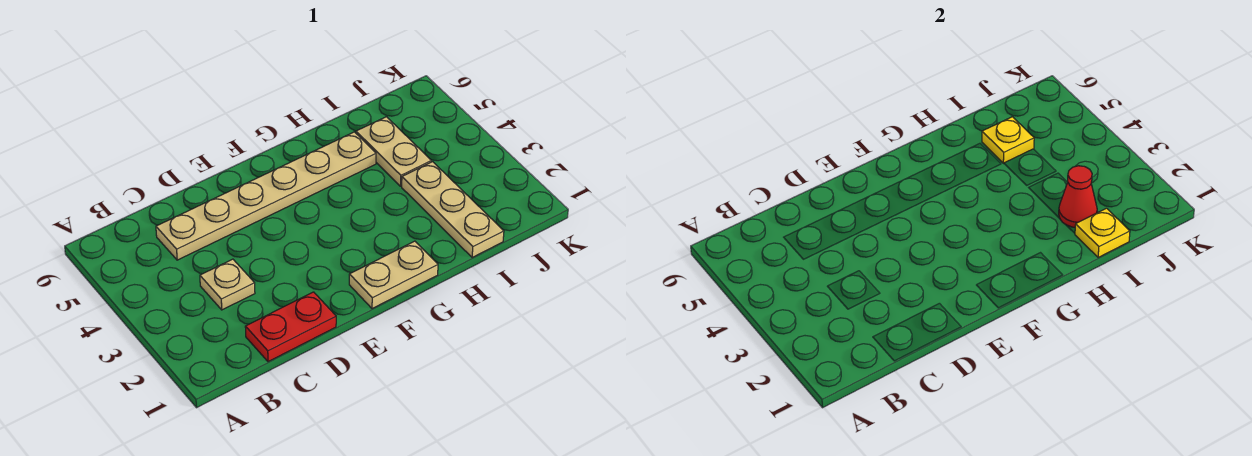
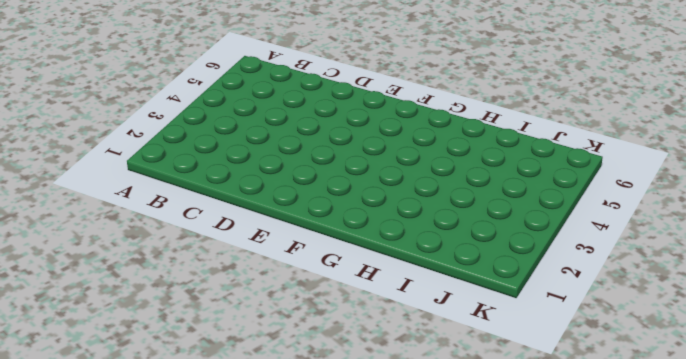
none -> red 1x2 plate [245,292,336,362]
none -> tan 1x1 plate [200,259,255,310]

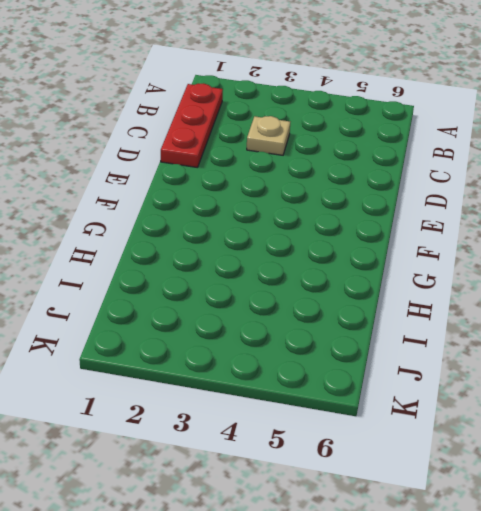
red 1x3 plate [161,83,223,167] -> red 1x2 plate [245,292,336,362]
none -> tan 1x6 plate [156,132,376,260]
none -> tan 1x2 plate [349,241,438,309]

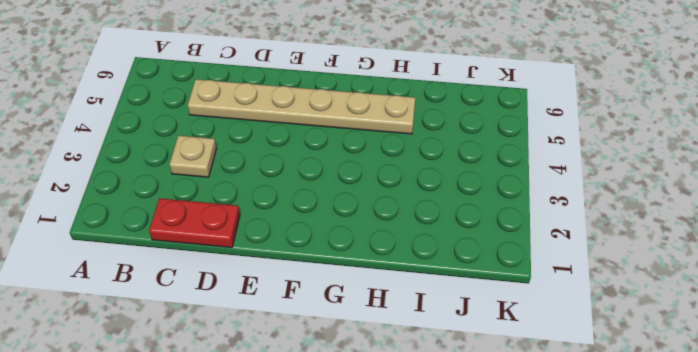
none -> tan 1x2 plate [349,241,438,309]
none -> tan 1x3 plate [402,162,504,258]

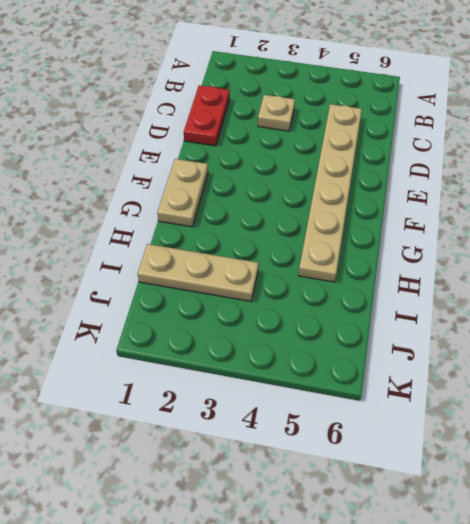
none -> tan 1x2 plate [356,117,431,186]
none -> yellow 1x1 plate [1075,208,1130,258]

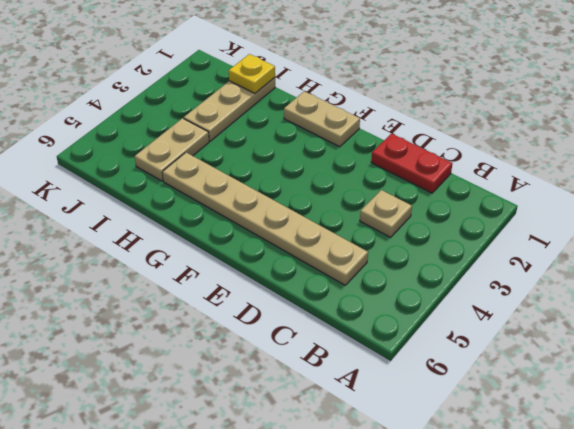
none -> red 1x1 cone [1059,166,1097,227]
none -> yellow 1x1 plate [982,117,1034,163]

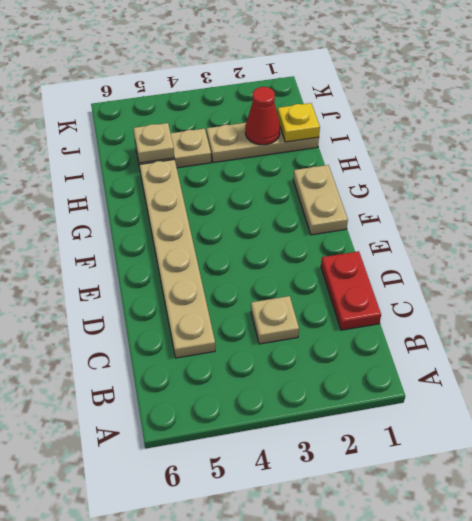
tan 1x1 plate [133,123,174,163] -> yellow 1x1 plate [982,117,1034,163]

